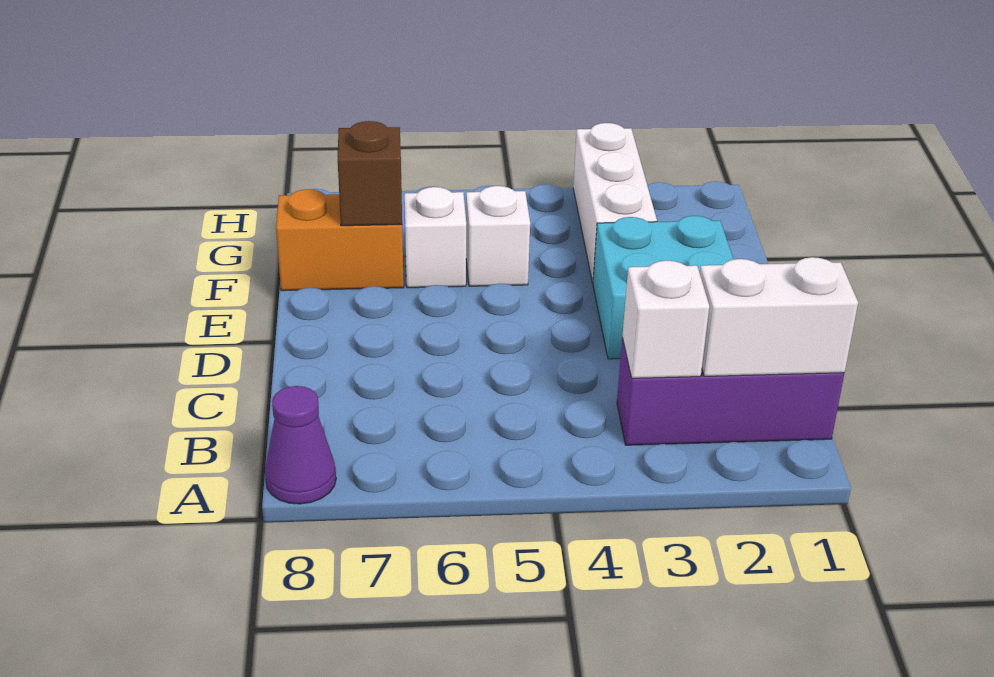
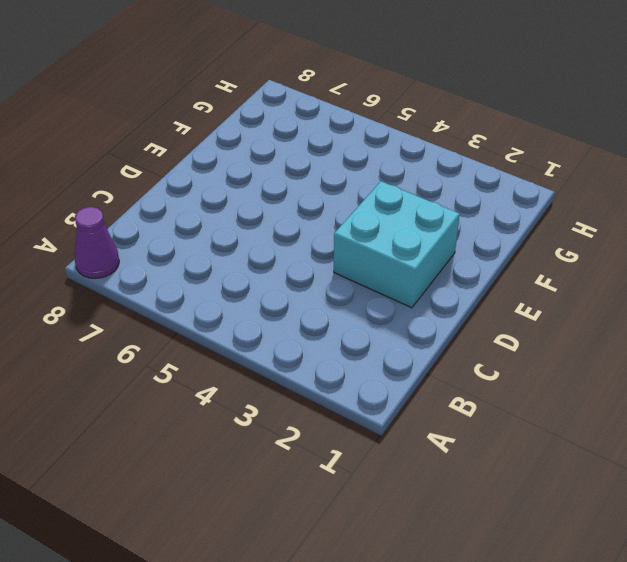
none -> purple 1x3 brick [617,338,844,445]
none -> white 1x3 brick [573,123,657,283]

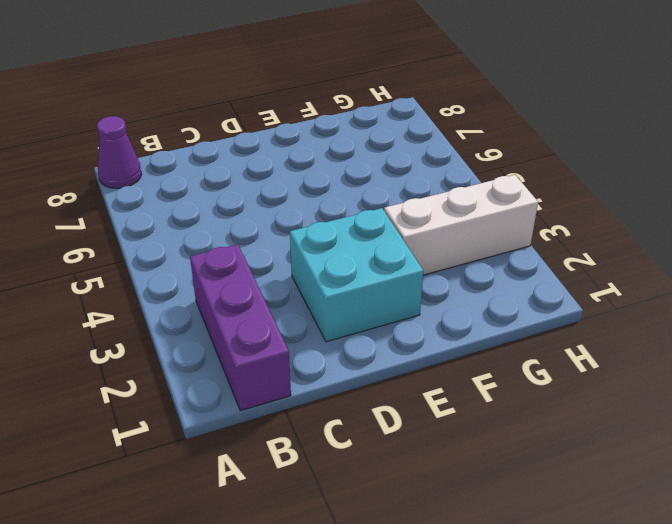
none -> white 1x1 brick [466,186,530,286]
none -> white 1x1 brick [404,187,466,288]

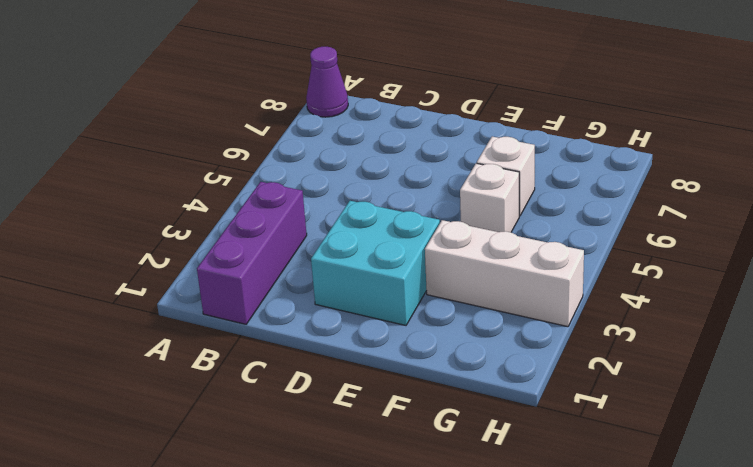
none -> orange 1x2 brick [276,189,404,291]
none -> white 1x2 brick [700,257,858,376]

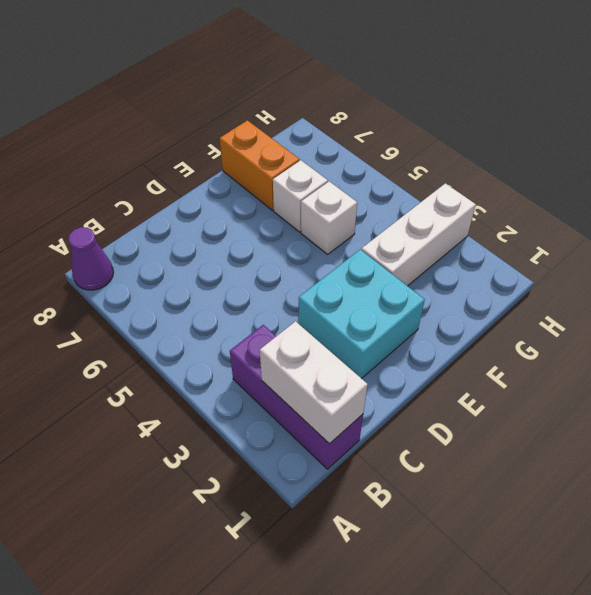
none -> white 1x1 brick [622,260,709,378]
none -> brown 1x1 brick [338,121,402,226]

